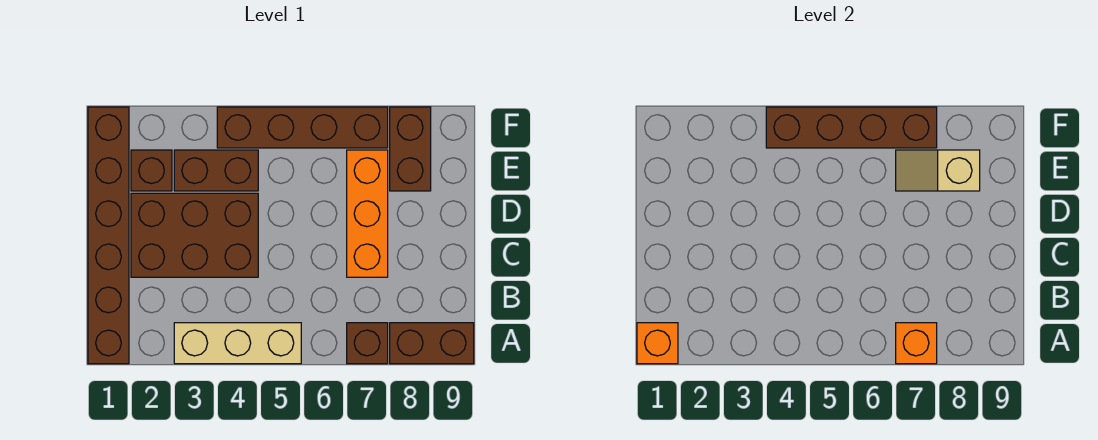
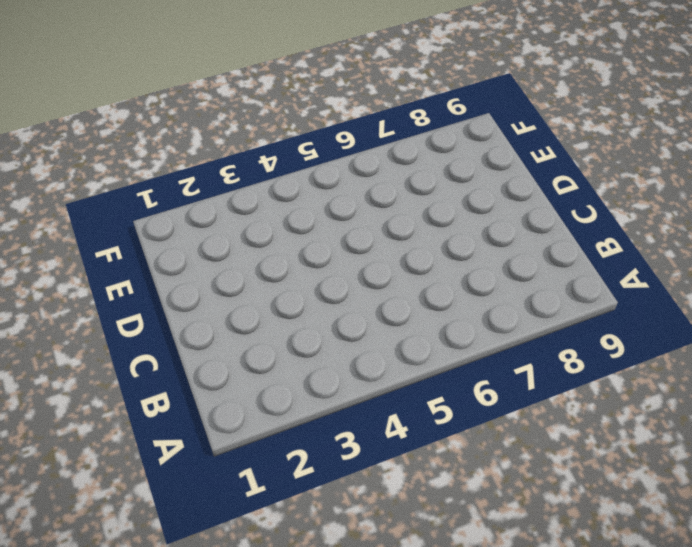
none -> brown 1x6 brick [88,107,129,364]
none -> tan 1x3 brick [174,323,301,364]
none -> brown 1x1 brick [347,323,388,364]

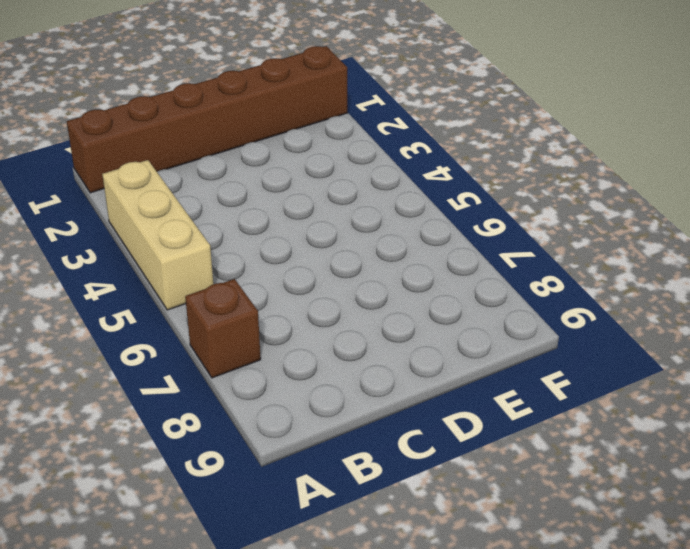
none -> brown 1x2 brick [390,323,474,364]
none -> brown 2x3 brick [131,193,258,277]
none -> orange 1x3 brick [347,150,388,277]

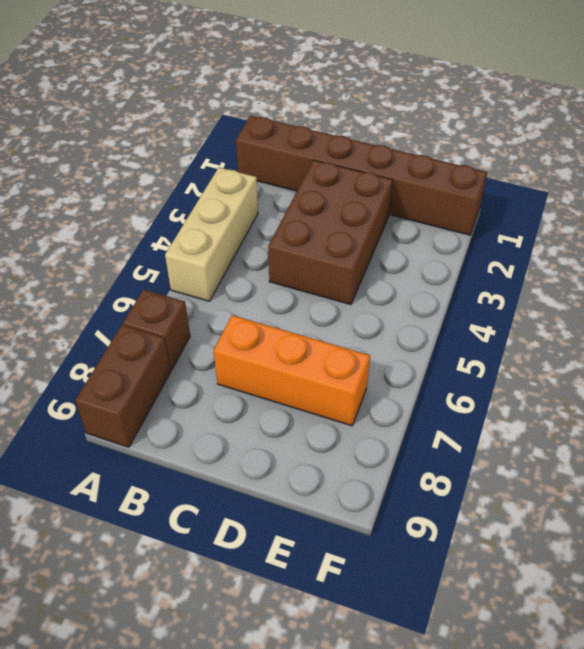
none -> brown 1x1 brick [131,150,172,191]
none -> brown 1x2 brick [174,150,258,191]
none -> brown 1x2 brick [390,107,431,191]

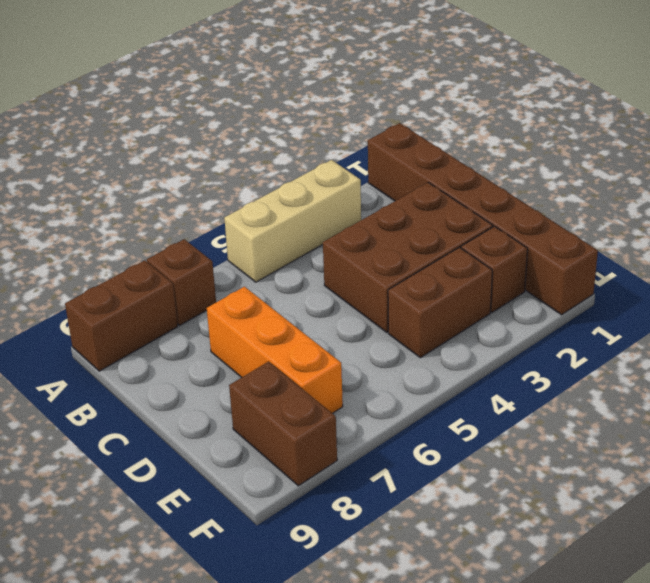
none -> brown 1x4 brick [217,107,388,148]
none -> orange 1x1 brick [637,323,678,364]
none -> orange 1x1 brick [896,323,937,364]

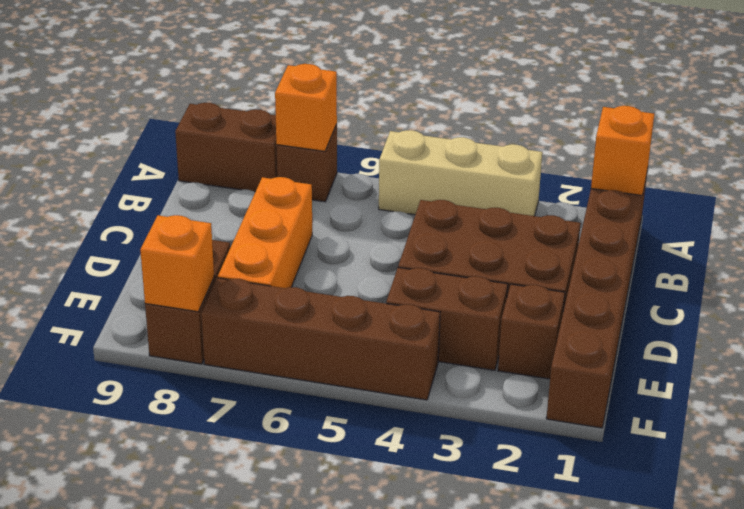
orange 1x1 brick [140,215,214,312] -> none
none -> tan 1x2 slope [896,150,980,191]
none -> brown 1x4 brick [766,107,937,148]

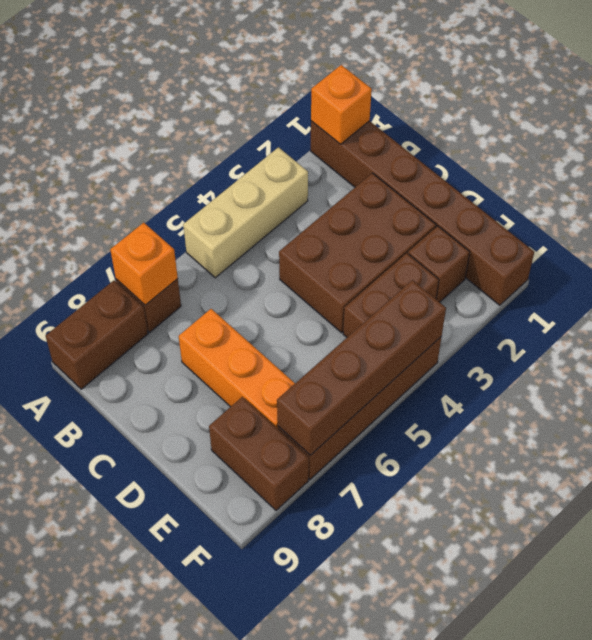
none -> tan 1x2 slope [896,150,980,191]

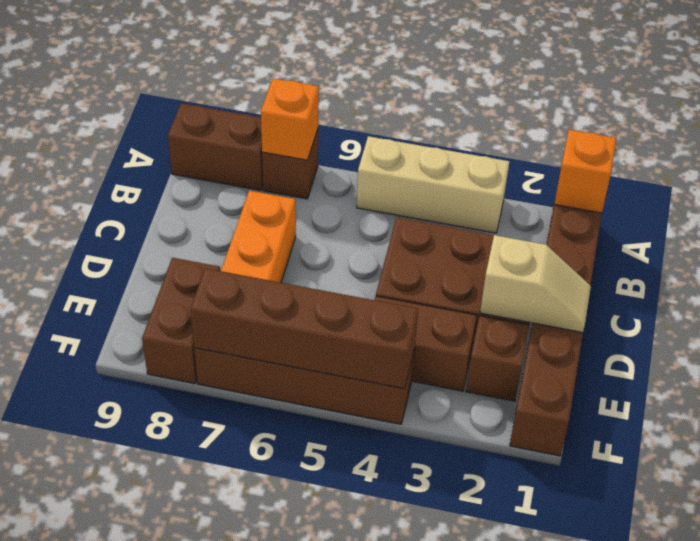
tan 1x2 slope [480,235,591,332] -> tan 1x2 slope moved to [896,150,980,191]

